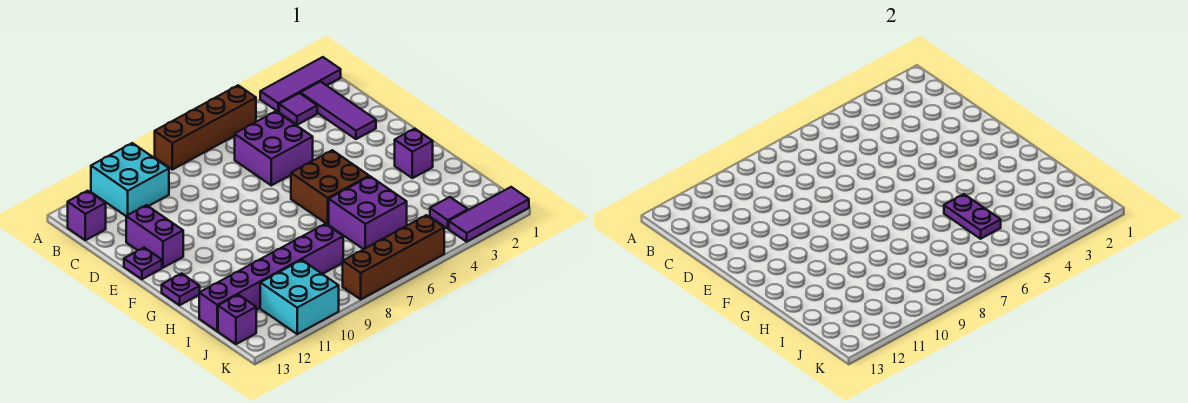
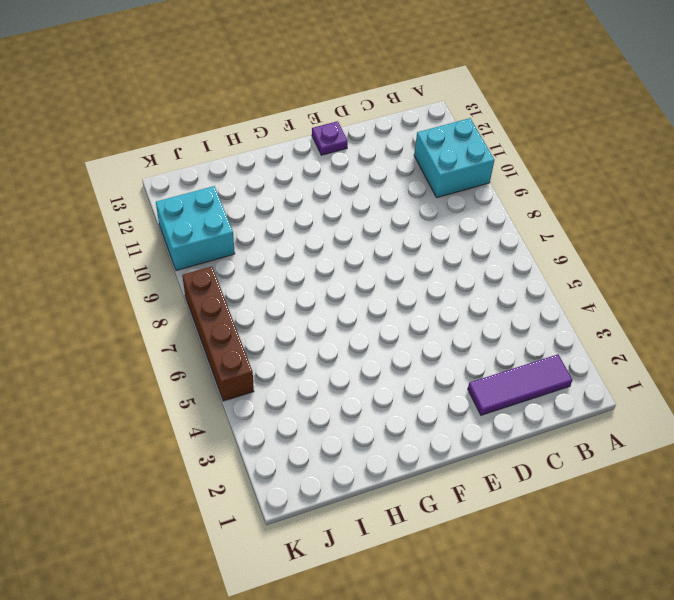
none -> purple 1x3 tile [260,57,341,112]
none -> brown 1x4 brick [155,85,256,170]
none -> purple 1x1 tile [279,93,317,125]

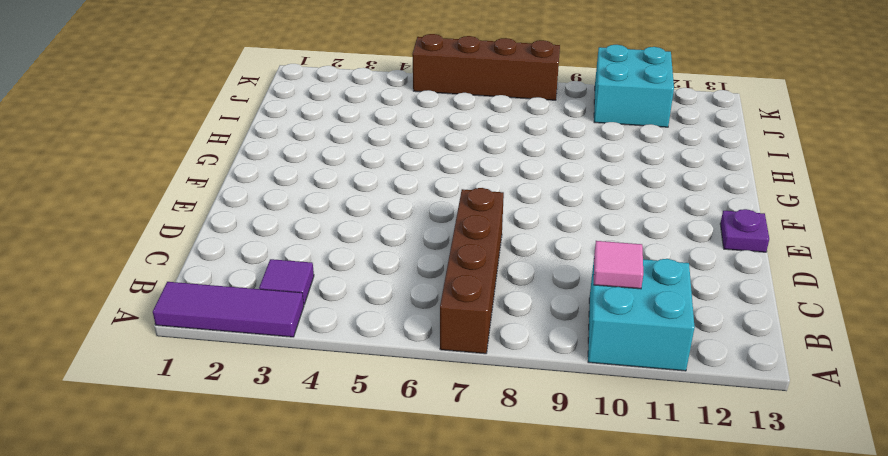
brown 1x4 brick [440,188,504,354] -> brown 1x4 brick turned to [155,85,256,170]
pink 1x1 tile [594,241,643,289] -> none
none -> purple 1x3 tile [300,82,376,139]
none -> purple 1x1 brick [68,191,106,240]
none -> purple 2x2 brick [235,111,313,185]

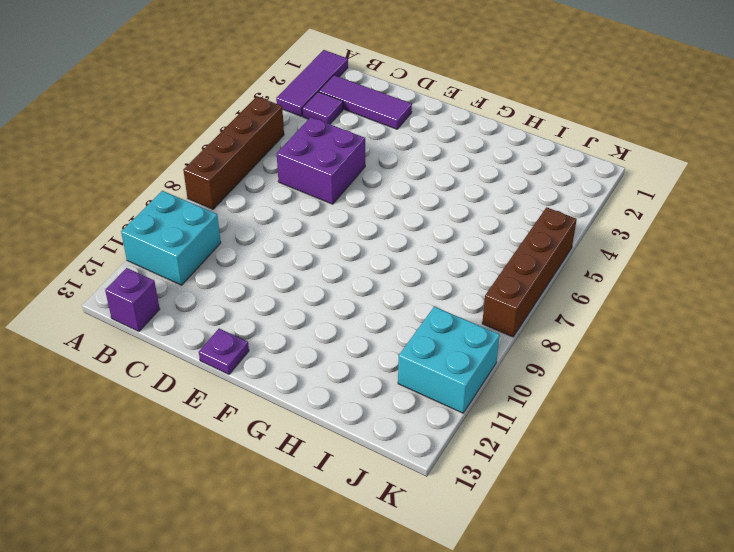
none -> purple 1x2 brick [126,205,183,268]
none -> brown 2x2 brick [291,150,369,224]
none -> purple 1x1 brick [395,129,433,178]

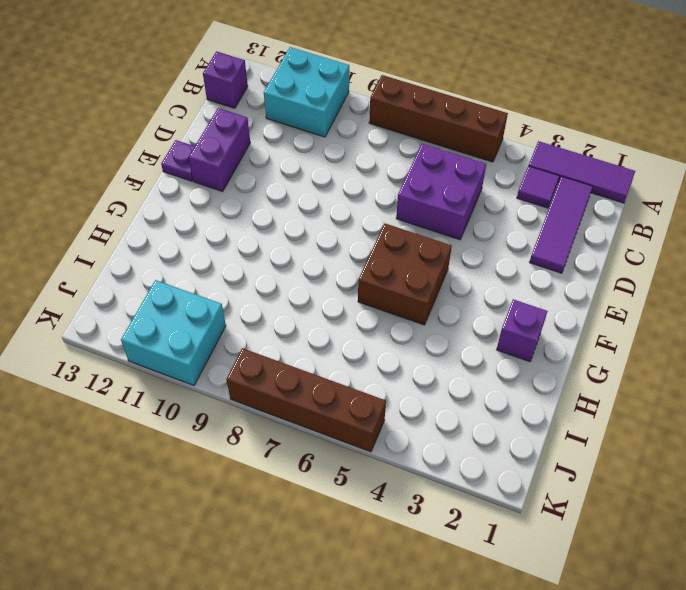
none -> purple 1x1 plate [162,274,200,305]
none -> purple 2x2 brick [329,176,407,249]
none -> purple 1x6 brick [199,224,343,331]

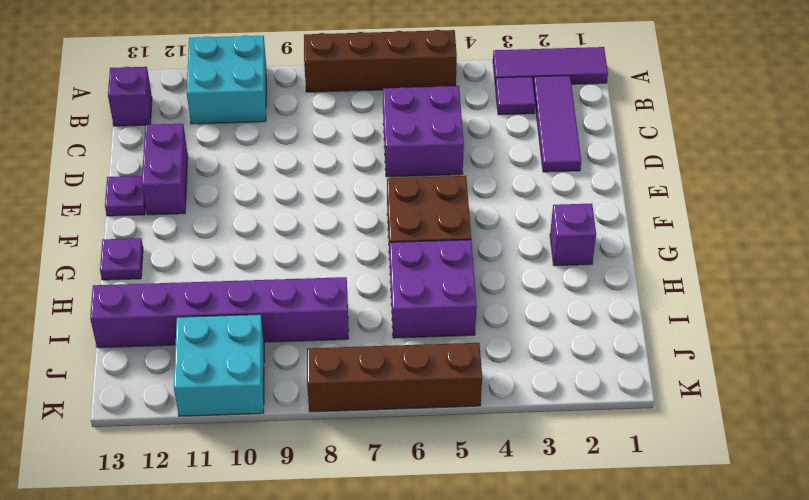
none -> purple 1x1 tile [430,197,468,229]
none -> purple 1x1 brick [218,295,256,344]
none -> purple 1x3 tile [449,187,529,242]

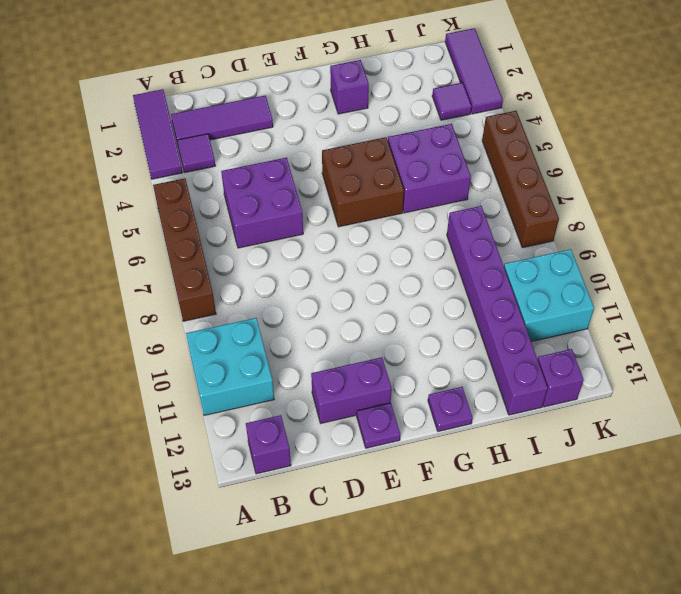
none -> purple 1x2 plate [944,194,1001,239]

